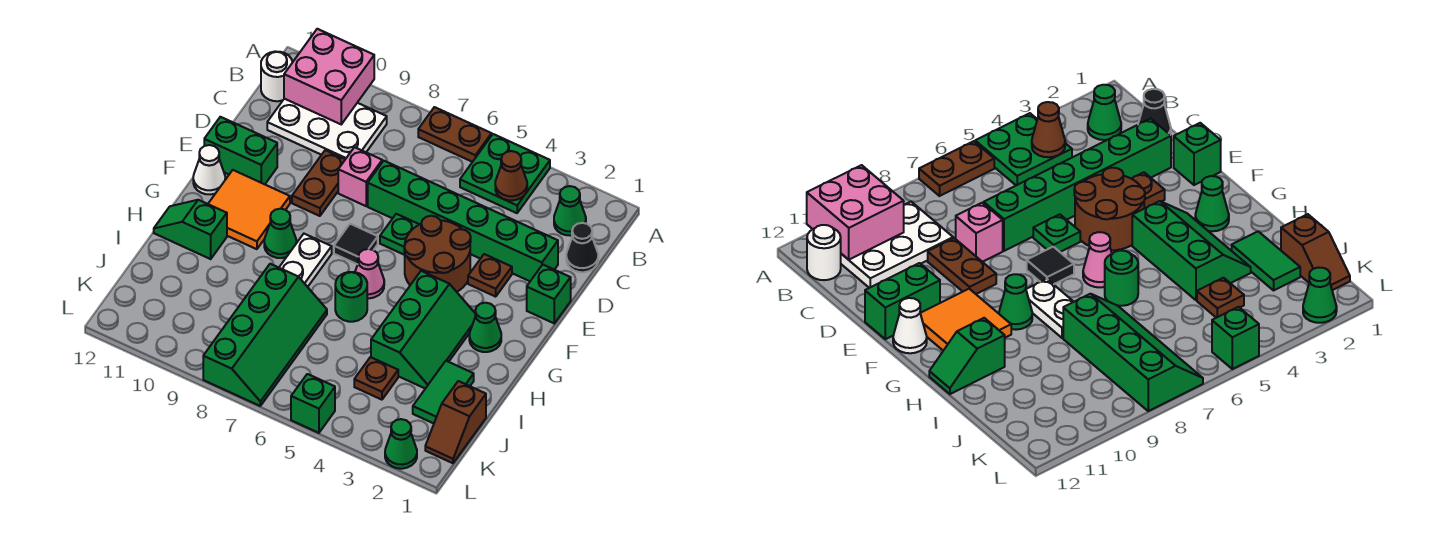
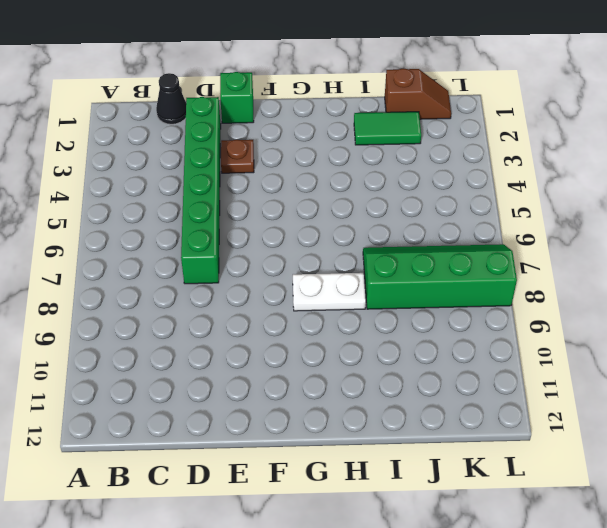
none -> green 2x2 plate [460,134,550,213]
none -> brown 1x2 plate [418,107,492,162]
none -> green 1x1 cone [554,186,586,236]
none -> white 2x3 plate [267,99,387,159]

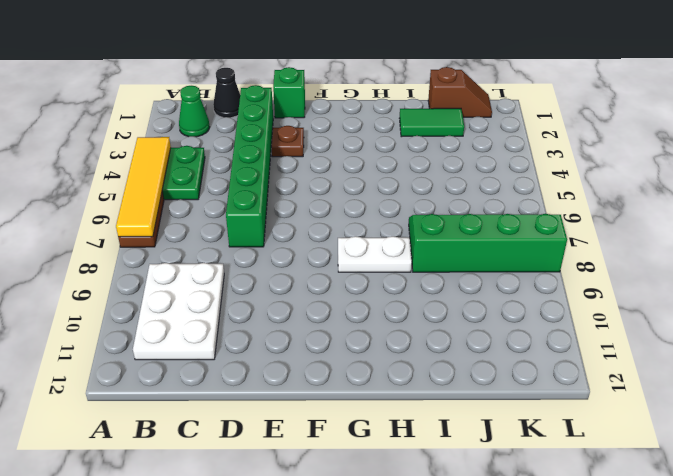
yellow 1x4 tile [116,137,171,237] -> none
none -> white 1x1 round brick [261,51,293,101]
none -> pink 1x1 brick [338,147,382,206]
none -> brown 1x2 plate [292,150,345,216]
none -> brown 2x2 round brick [404,216,471,292]

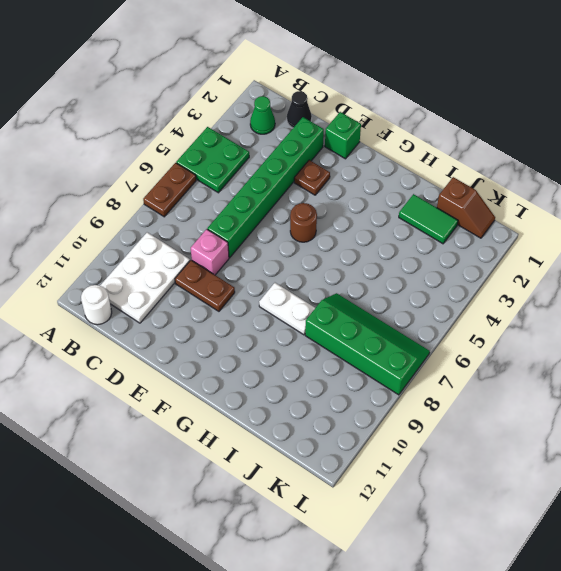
brown 1x1 round brick [290,203,317,242] -> brown 2x2 round brick [404,216,471,292]
none -> green 1x1 plate [380,214,419,255]
none -> green 1x2 brick [204,117,277,184]
none -> black 1x1 tile [334,224,378,264]
none -> orange 2x2 tile [208,170,290,249]

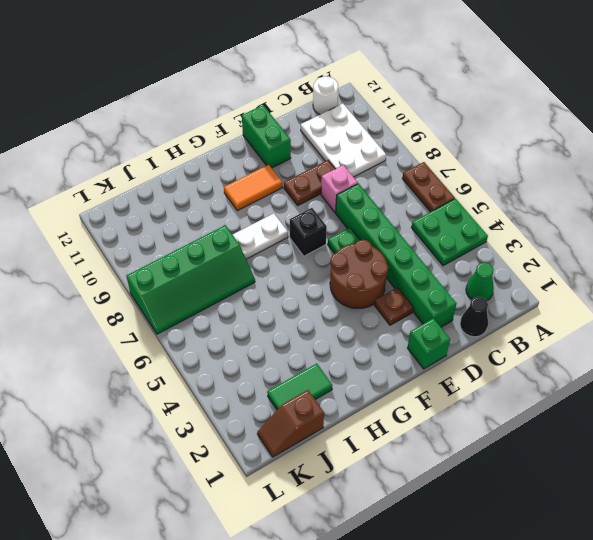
black 1x1 brick [290,208,327,256] -> black 1x1 tile [334,224,378,264]
orange 1x2 tile [224,165,282,211] -> orange 2x2 tile [208,170,290,249]
none -> white 1x1 cone [193,145,225,194]
none -> green 1x1 cone [469,303,501,352]
none -> green 2x3 slope [371,271,476,389]
none -> pink 1x1 cone [355,249,384,298]

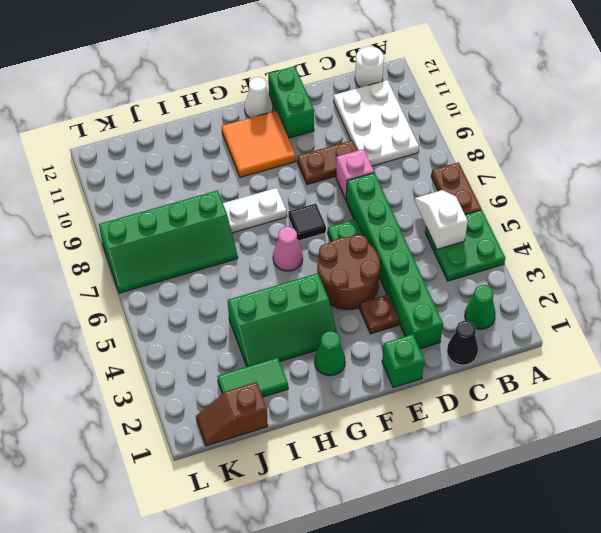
white 1x2 slope [415,190,468,249] -> none
none -> green 1x1 cone [264,209,296,258]
none -> green 1x1 round brick [335,272,367,322]
none -> green 1x2 slope [154,200,227,259]
none -> brown 1x1 plate [354,357,398,400]

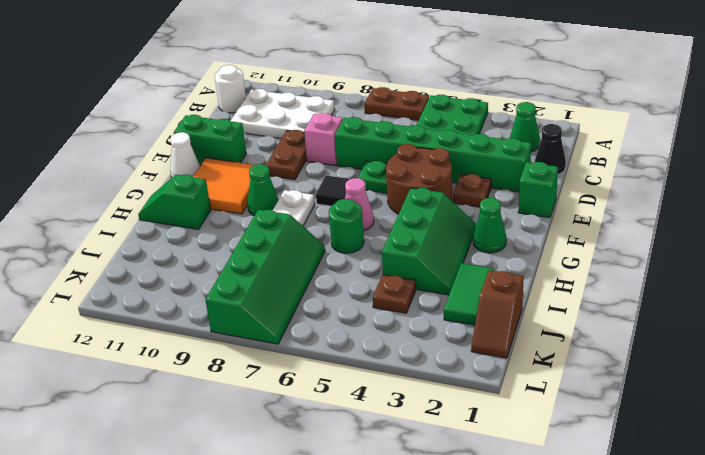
none -> green 1x1 cone [385,419,417,469]
none -> green 1x1 brick [291,374,335,433]
none -> pink 2x2 brick [284,29,374,124]
none -> brown 1x1 cone [495,151,527,200]

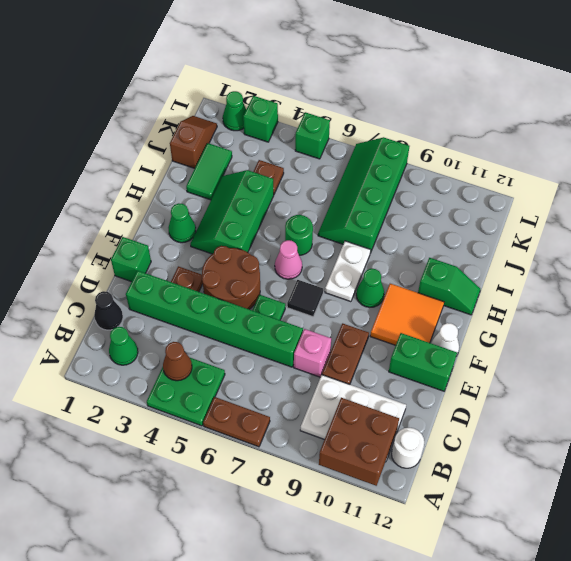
brown 2x2 brick [319,398,399,486] -> pink 2x2 brick [284,29,374,124]
green 1x1 brick [243,96,278,142] -> none

